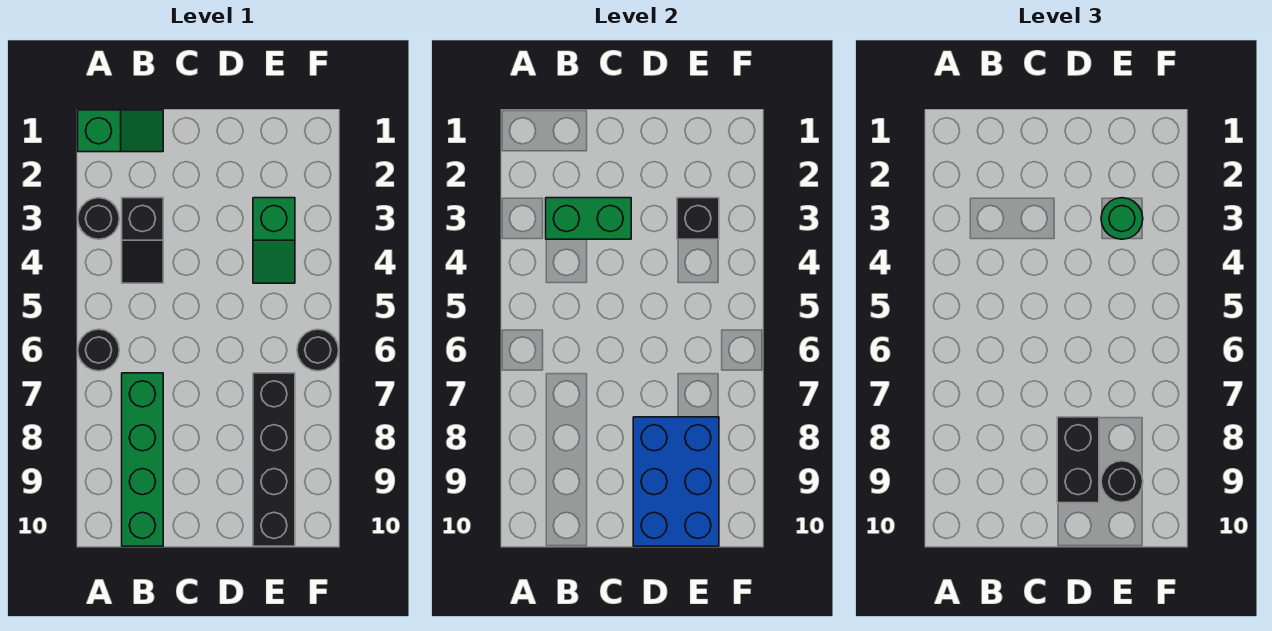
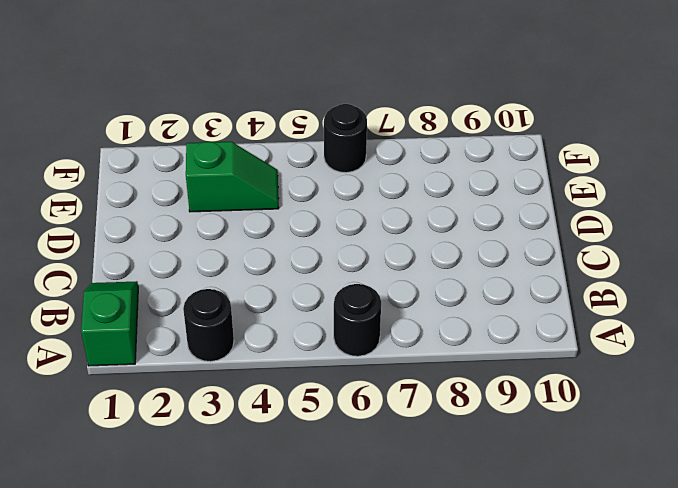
none -> black 1x2 slope [122,198,163,283]
none -> green 1x4 brick [122,373,163,546]
none -> black 1x4 brick [253,373,295,546]

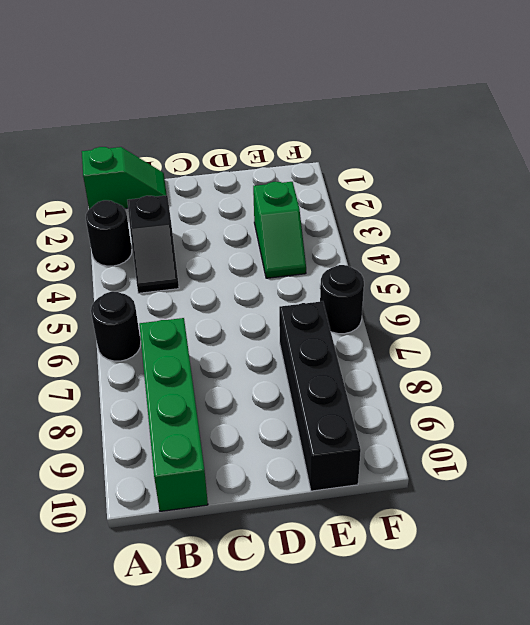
none -> green 1x2 brick [546,198,631,239]
none -> blue 2x3 brick [633,417,719,546]
none -> black 1x1 brick [677,198,719,239]

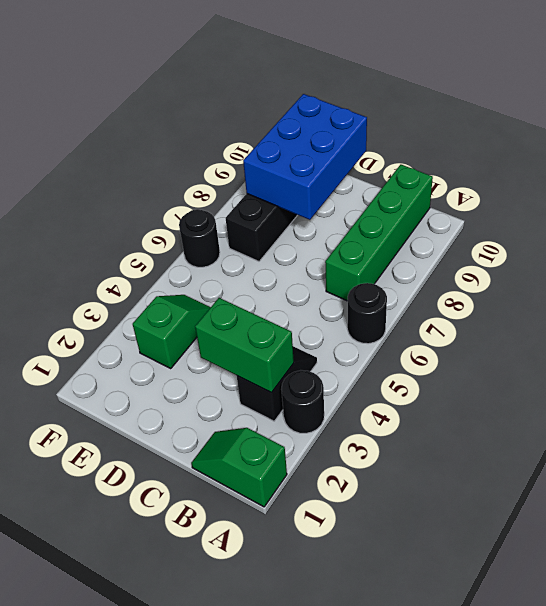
none -> black 1x1 brick [677,198,719,239]
none -> black 1x2 brick [1057,417,1099,503]
none -> green 1x1 round brick [1101,198,1143,239]

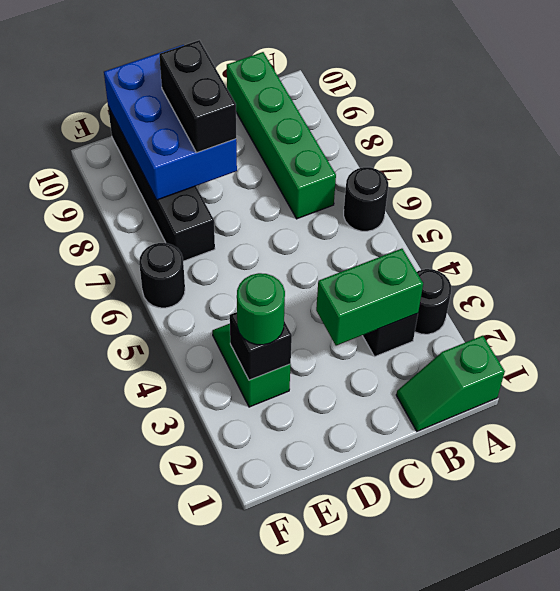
none -> black 1x1 round brick [1101,461,1143,502]

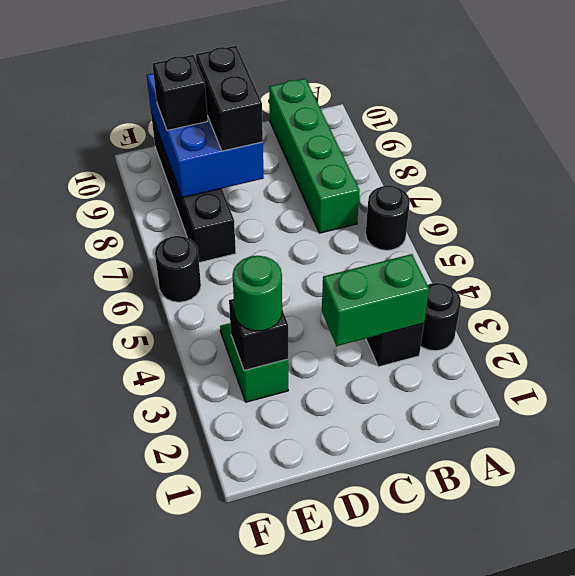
black 1x1 brick [152,55,208,130] -> black 1x1 round brick [1101,461,1143,502]
none -> green 1x2 slope [78,110,163,152]

